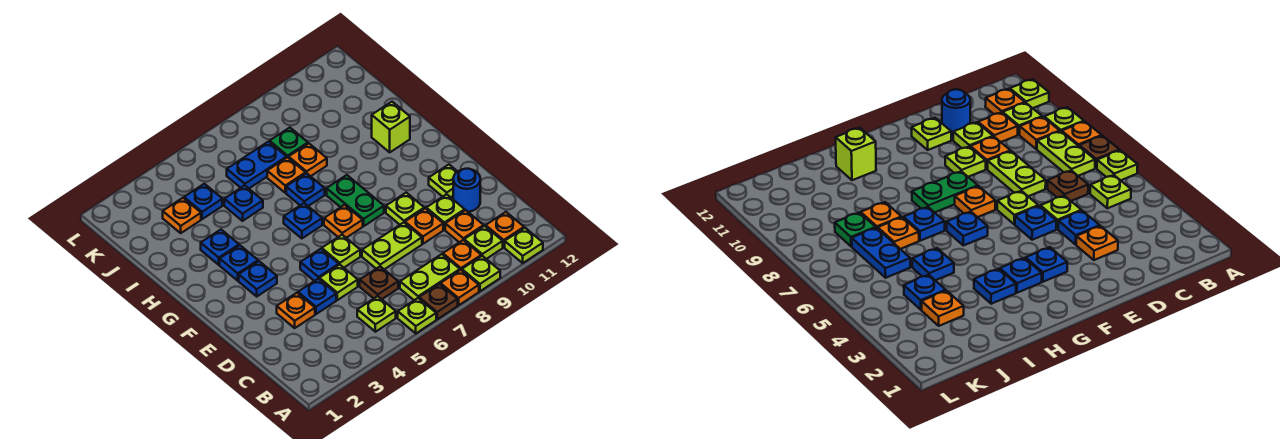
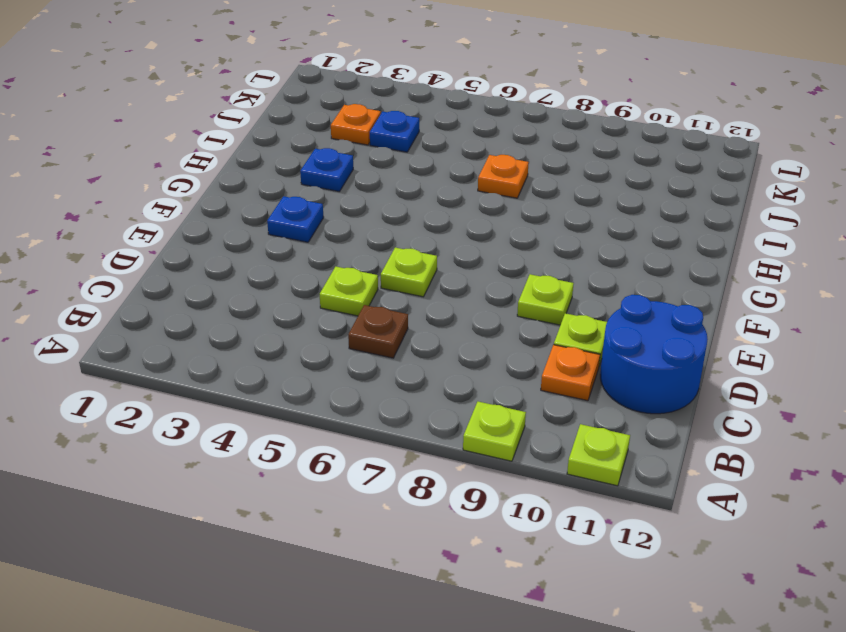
blue 2x2 round brick [600,295,708,414] -> blue 1x1 round brick [453,169,480,212]
none -> lime 1x1 plate [398,298,436,333]
none -> brown 1x1 plate [419,284,458,319]
none -> orange 1x1 plate [441,270,479,305]
none -> lime 1x1 plate [357,296,396,332]

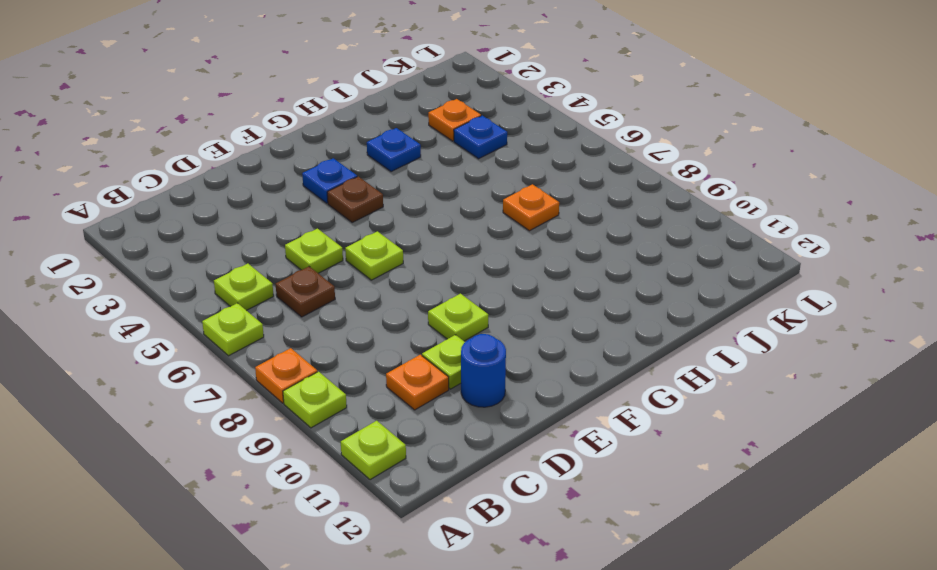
brown 1x1 plate [327,176,383,222] -> brown 1x1 plate moved to [419,284,458,319]
none -> lime 1x2 plate [400,254,460,300]
none -> orange 1x1 plate [443,240,481,270]
none -> lime 1x1 plate [464,226,503,259]
none -> orange 1x1 plate [486,212,524,247]

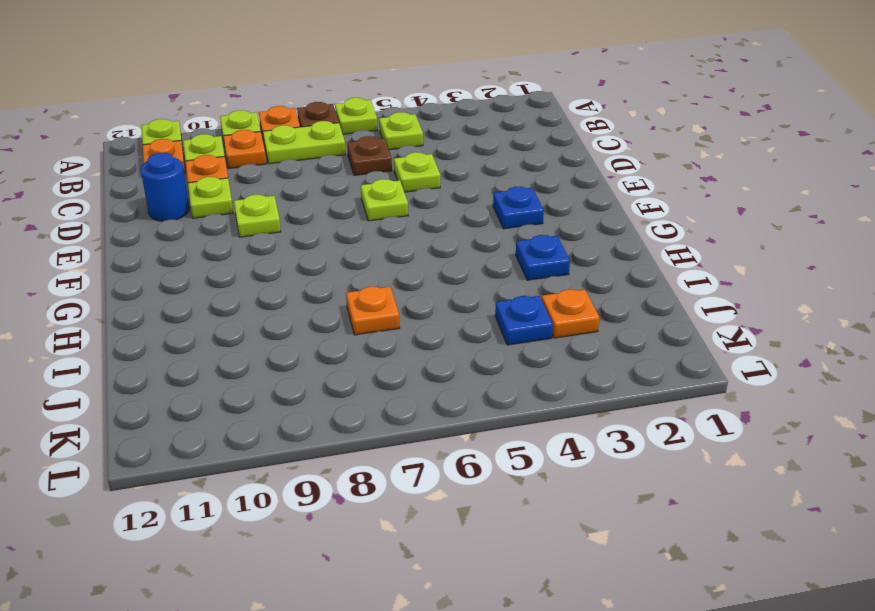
none -> orange 1x1 plate [277,293,315,328]
none -> blue 1x1 plate [298,279,336,314]
none -> lime 1x2 plate [362,222,422,269]
none -> orange 1x1 plate [405,208,443,244]

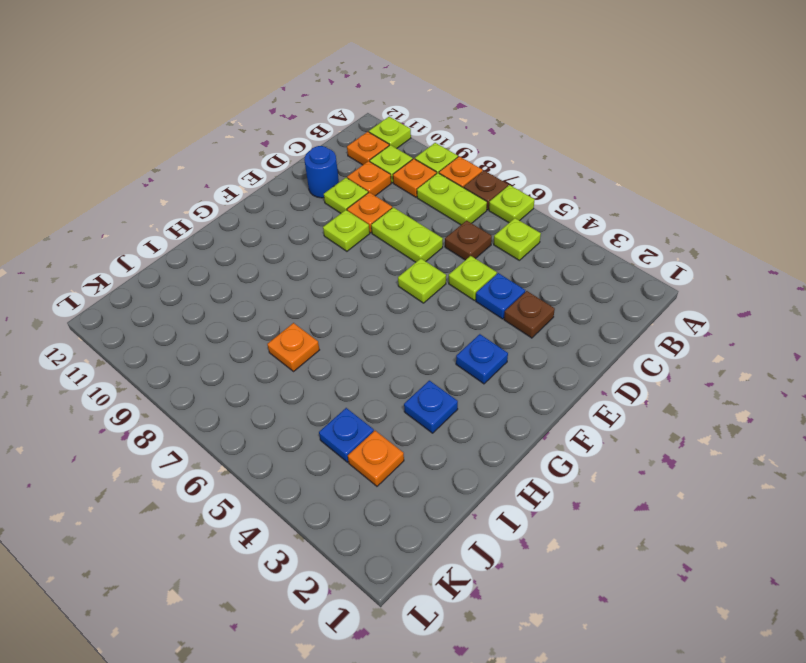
brown 1x1 plate [504,291,555,338] -> orange 1x1 plate [277,293,315,328]
none -> blue 1x1 plate [300,249,339,281]
none -> lime 1x1 plate [429,165,458,197]
none -> orange 1x1 plate [324,205,363,238]
none -> green 1x2 plate [327,175,384,226]

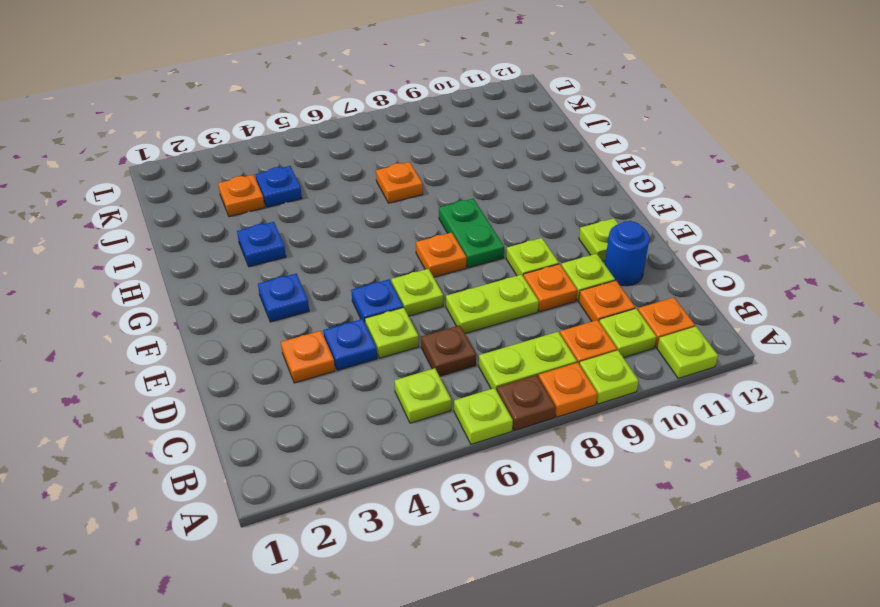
none -> blue 1x1 plate [220,245,258,281]
none -> blue 1x1 plate [284,203,322,238]
none -> blue 1x1 plate [286,173,325,206]
none -> lime 1x1 brick [372,102,410,152]

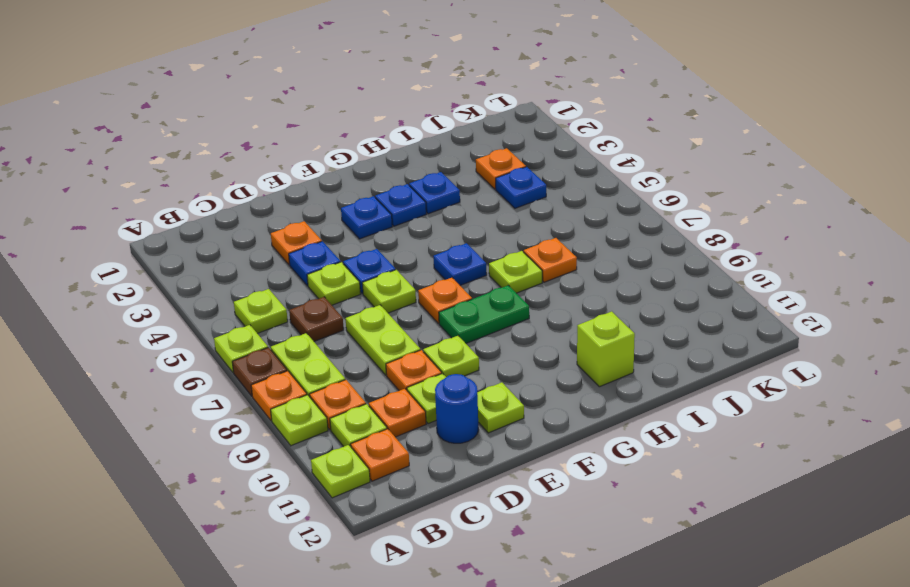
lime 1x1 plate [489,251,542,293] -> blue 1x1 plate [286,173,325,206]
none -> blue 1x1 plate [224,186,263,221]
none -> orange 1x1 plate [289,143,327,176]
none -> blue 1x2 plate [227,142,287,188]
none -> green 1x1 plate [270,128,308,158]

